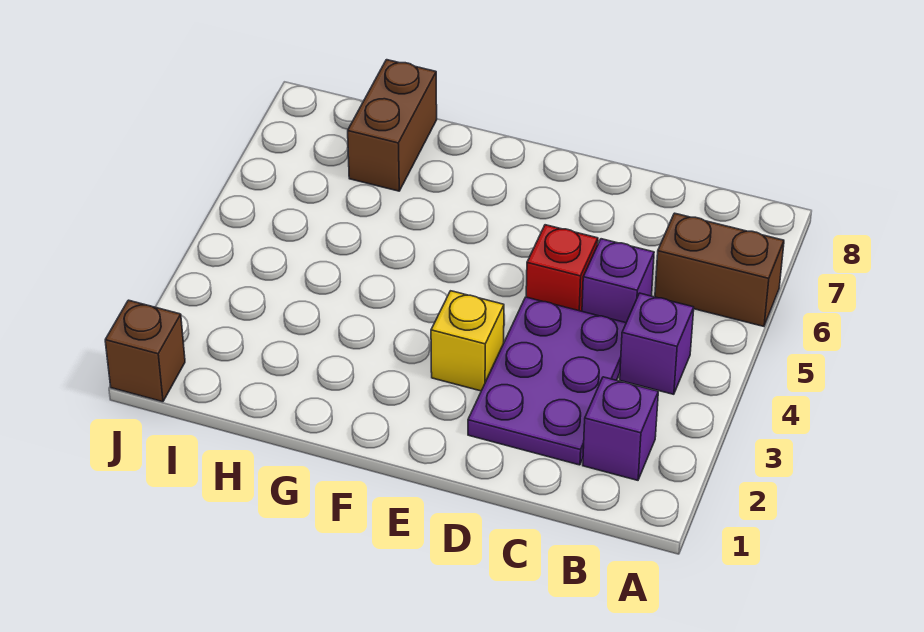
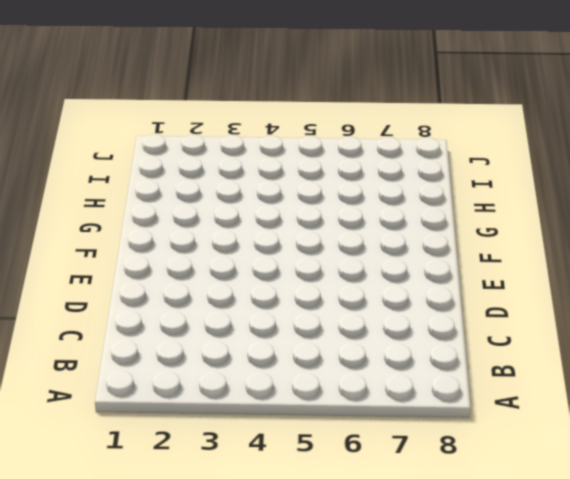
none -> brown 1x2 brick [655,213,784,326]
none -> purple 1x1 brick [583,377,658,480]

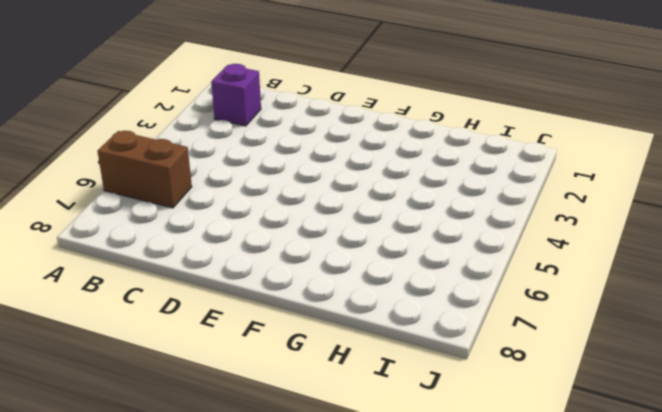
none -> purple 1x1 brick [620,293,694,394]
none -> purple 2x3 plate [468,297,626,465]

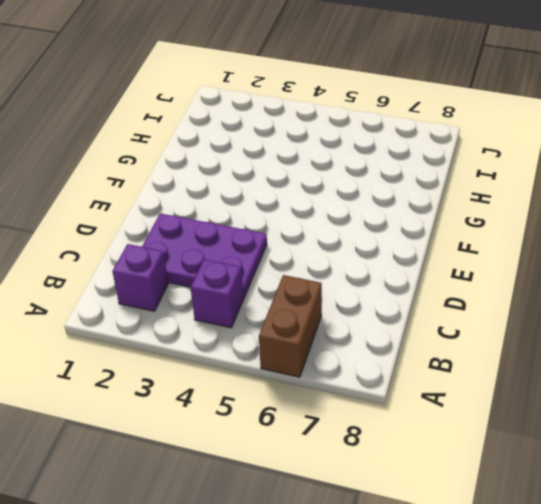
none -> purple 1x1 brick [582,239,654,323]
none -> red 1x1 brick [526,225,598,311]

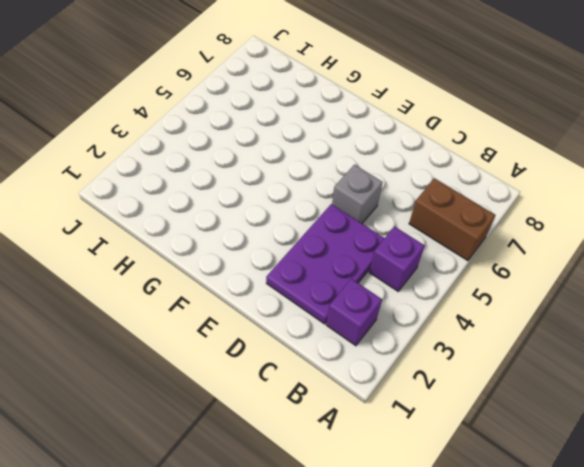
grey 1x1 brick [332,165,383,223] -> red 1x1 brick [526,225,598,311]
none -> purple 1x1 brick [582,239,654,323]
none -> yellow 1x1 brick [431,291,504,391]

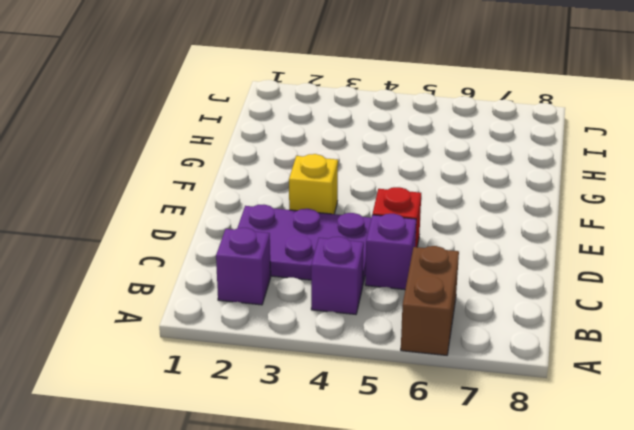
none -> brown 1x2 brick [348,60,437,191]
none -> brown 1x1 brick [105,300,185,402]

